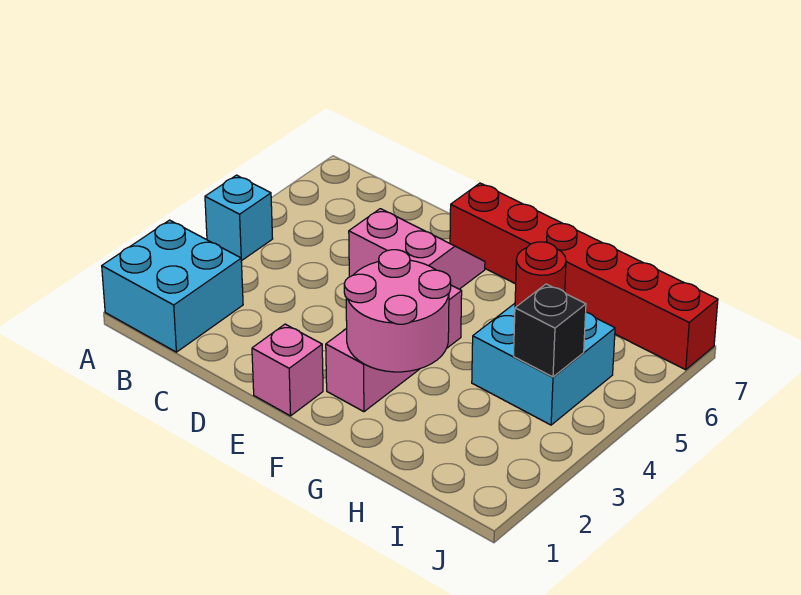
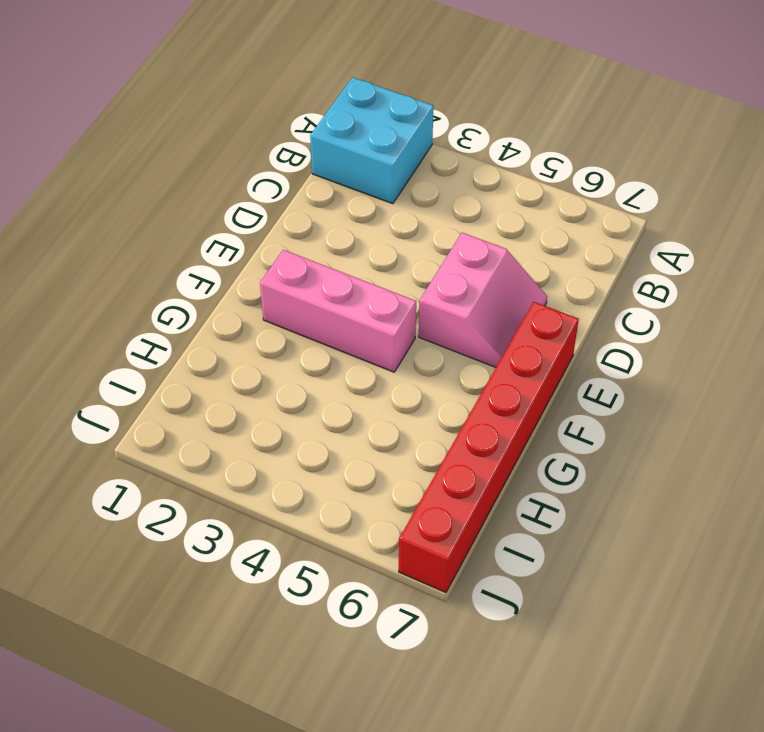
none -> cyan 1x1 brick [205,175,273,261]
none -> pink 1x1 brick [252,324,323,416]

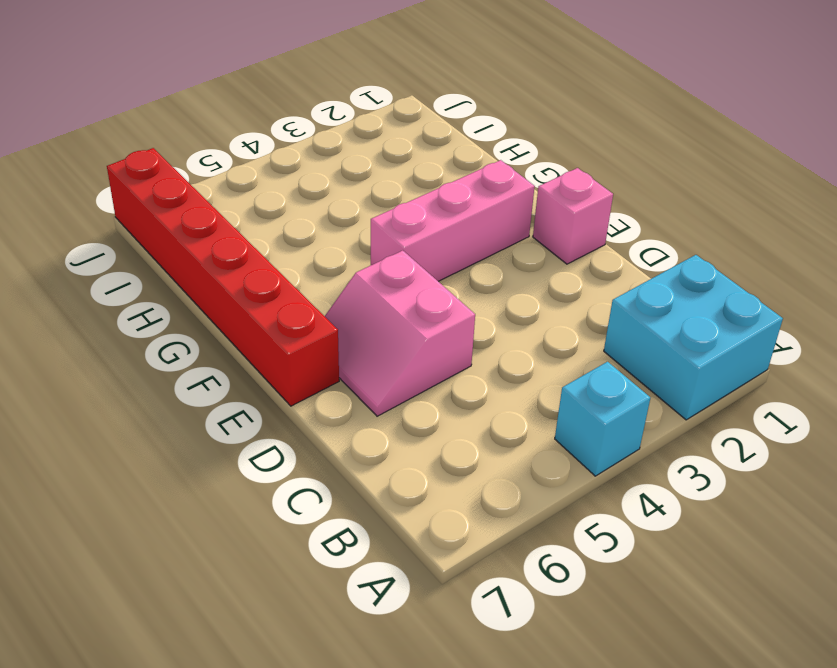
none -> cyan 2x2 brick [472,304,615,425]
none -> pink 2x2 round brick [344,250,451,372]

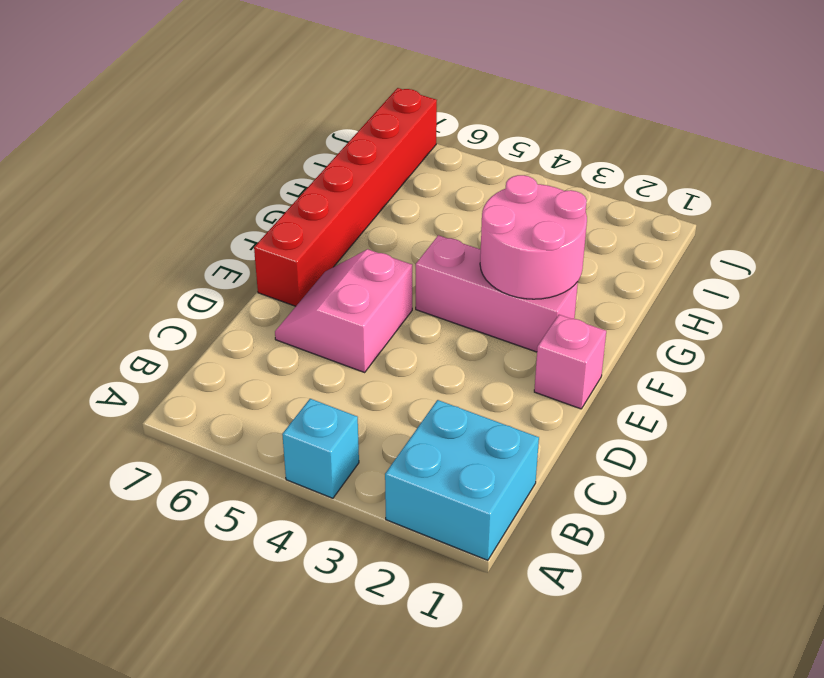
none -> cyan 2x2 brick [472,304,615,425]
none -> red 1x1 round brick [515,242,566,307]

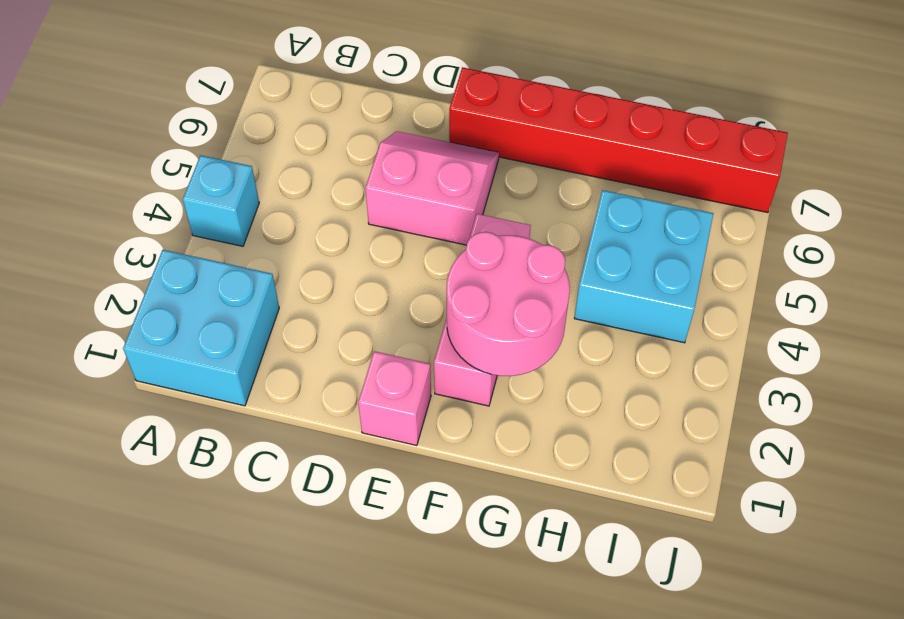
none -> red 1x1 round brick [515,242,566,307]
none -> black 1x1 brick [514,284,586,377]

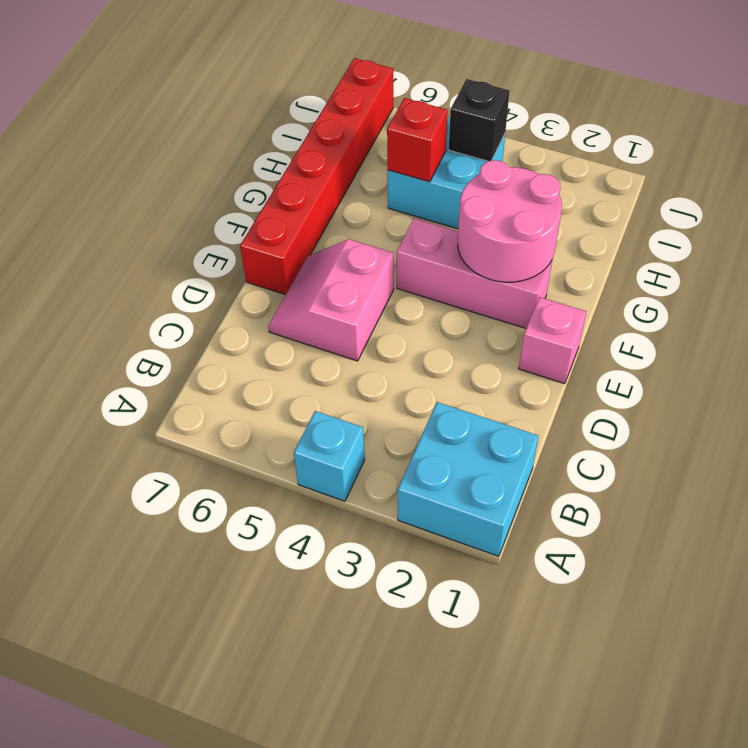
red 1x1 brick [387,98,448,182] -> red 1x1 round brick [515,242,566,307]

